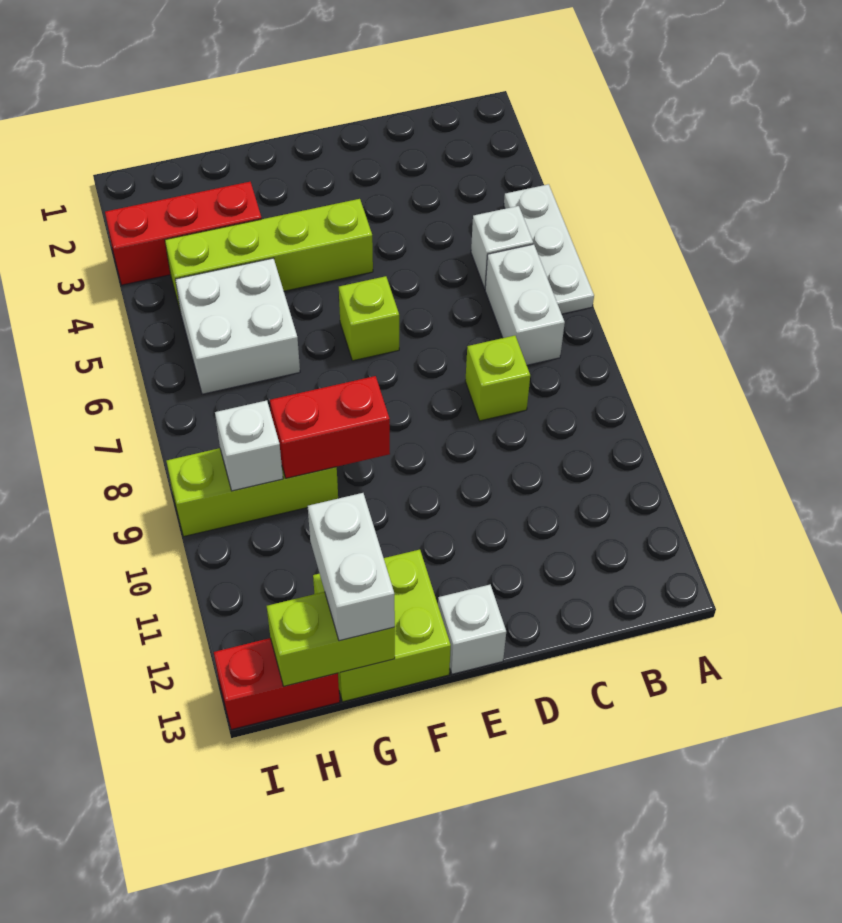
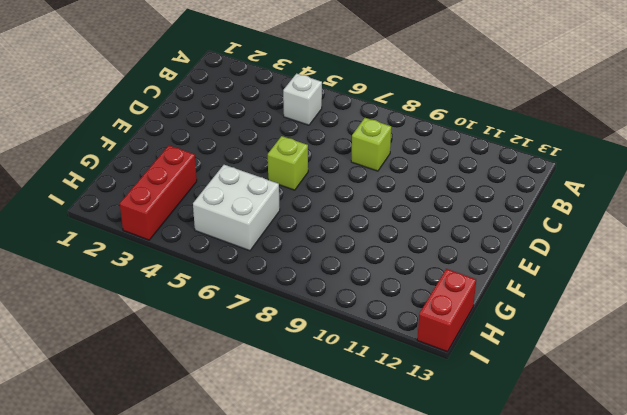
none -> white 1x3 plate [504,184,594,314]
none -> white 1x2 brick [485,244,565,365]
none -> lime 1x4 brick [165,199,373,309]

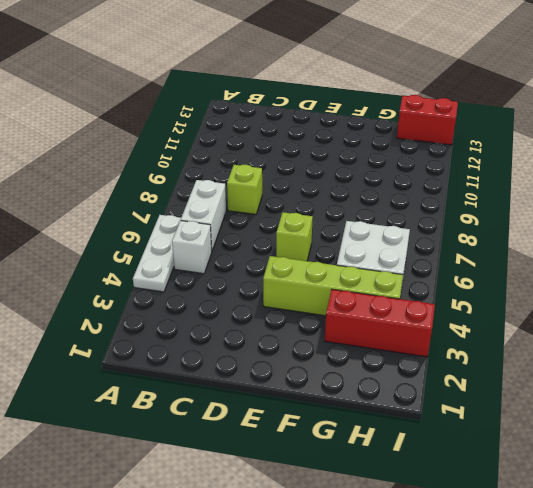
none -> white 1x1 brick [438,585,506,674]
none -> lime 2x2 brick [313,550,451,702]
none -> lime 1x3 brick [166,448,338,536]

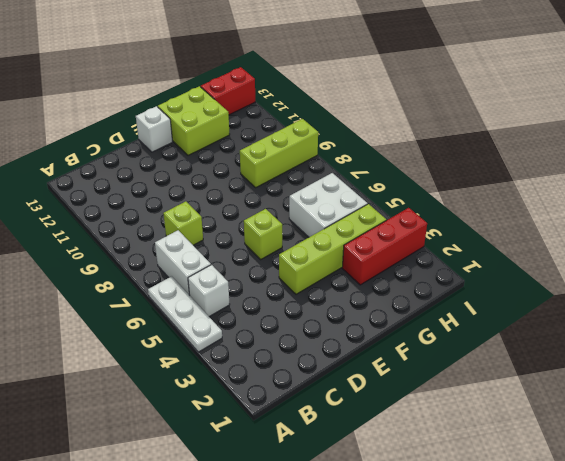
none -> red 1x2 brick [270,376,390,478]
none -> lime 1x2 brick [267,592,395,686]
none -> white 1x1 brick [215,400,283,491]

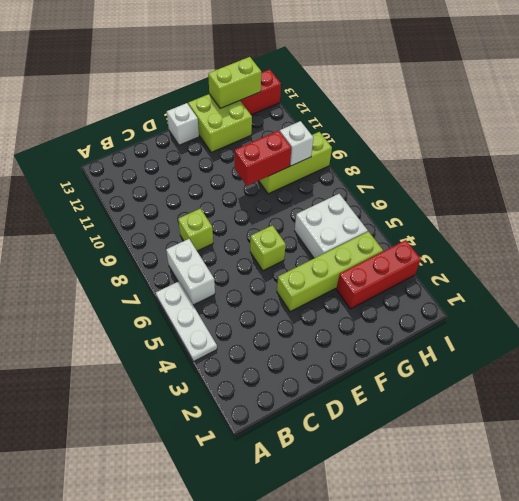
none -> white 1x1 brick [471,206,533,289]
none -> white 1x2 brick [308,493,395,641]

